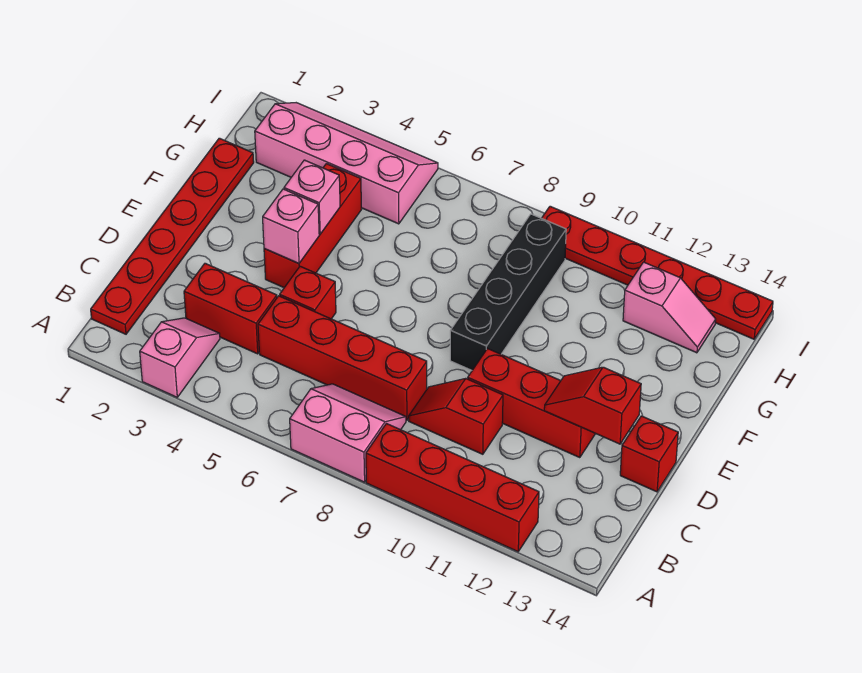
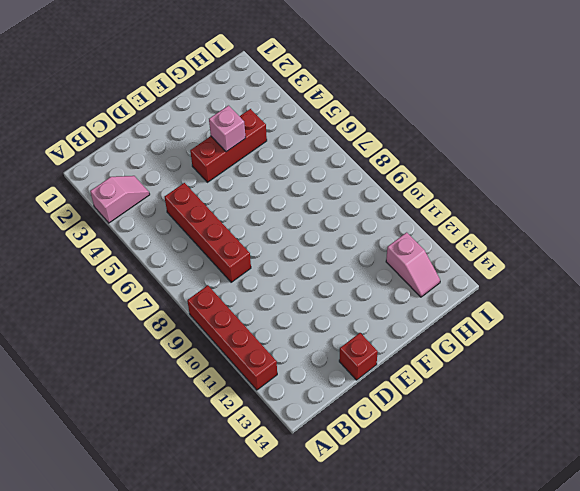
none -> pink 2x2 slope [290,384,406,482]
none -> red 1x6 plate [91,138,254,334]
none -> red 1x2 brick [184,263,277,354]

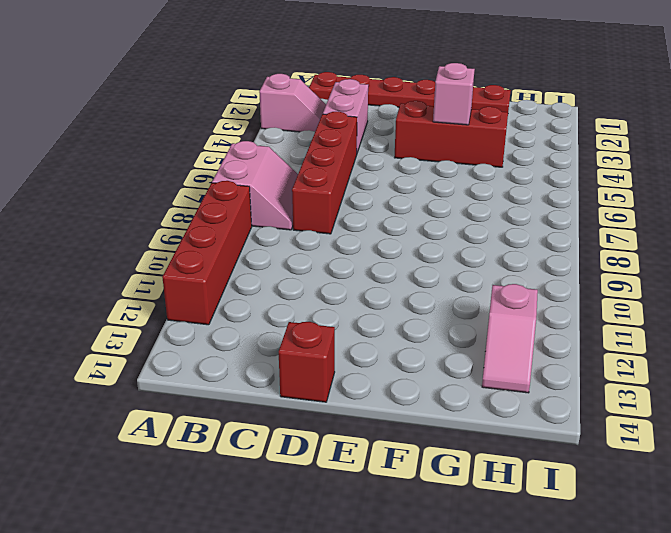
pink 1x2 brick [323,79,368,153] -> red 1x2 brick [184,263,277,354]
none -> red 1x2 slope [409,379,503,454]
none -> red 1x1 brick [280,266,336,319]
none -> red 1x3 brick [468,349,595,458]

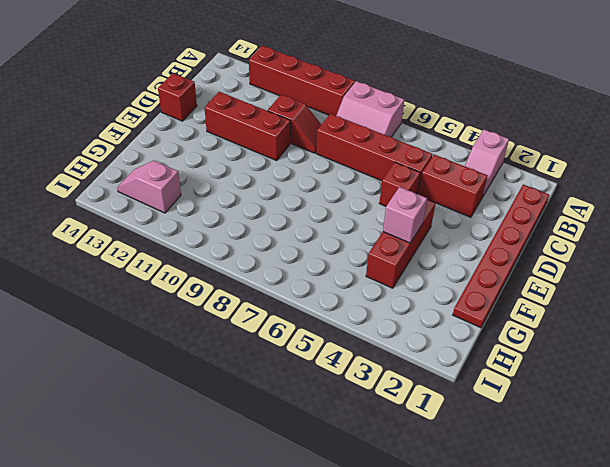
none -> black 1x4 brick [450,214,566,370]
none -> pink 2x4 slope [255,103,438,224]
none -> red 1x6 plate [542,206,773,339]

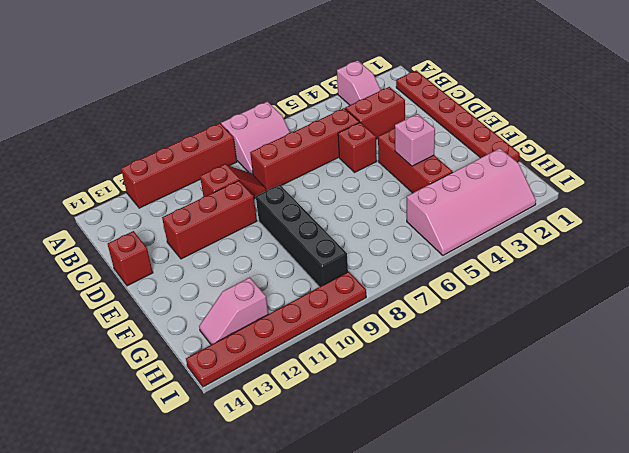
none -> red 1x2 slope [544,367,641,444]
none -> pink 1x1 brick [263,189,319,264]

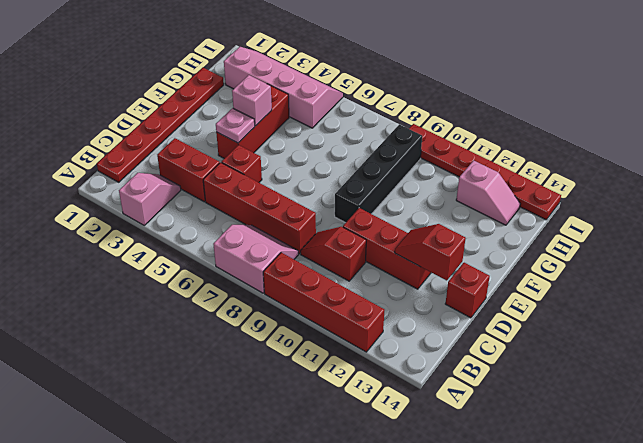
pink 1x1 plate [216,108,255,143] -> pink 1x1 brick [263,189,319,264]

